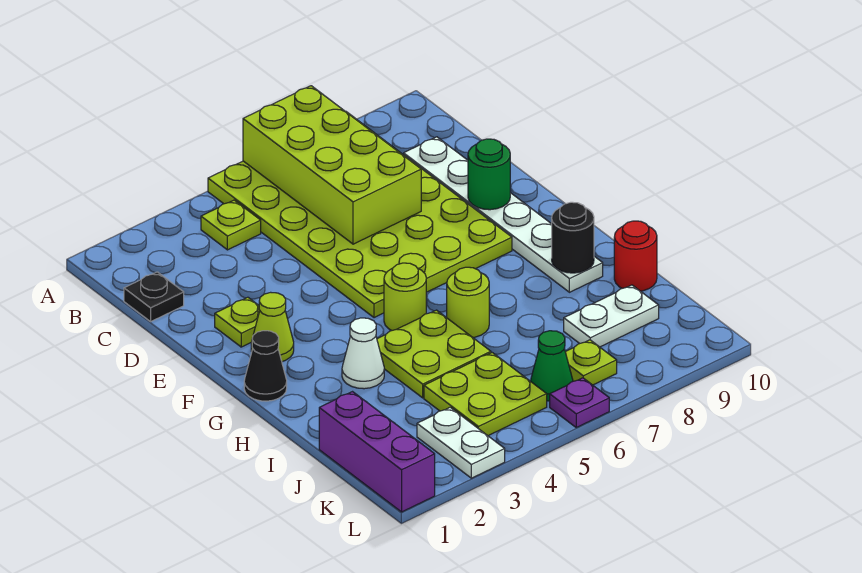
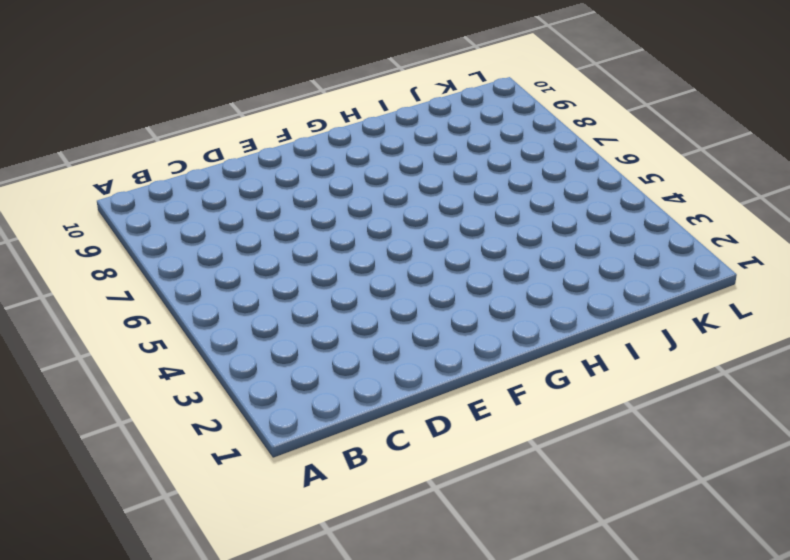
none -> lime 4x6 plate [208,112,512,318]
none -> lime 1x1 plate [201,200,261,250]
none -> black 1x1 plate [124,272,184,322]

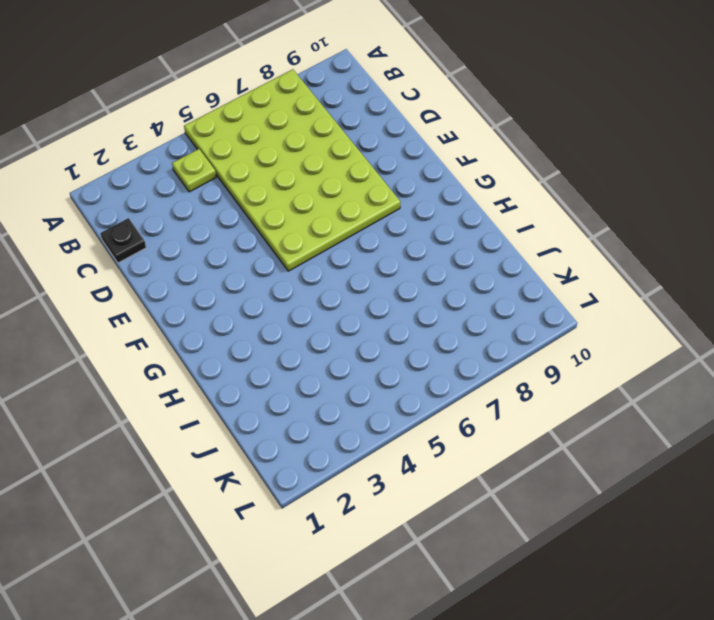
none -> white 1x6 plate [404,137,603,292]
none -> lime 1x1 plate [215,297,260,347]
none -> lime 1x1 cone [251,292,294,362]

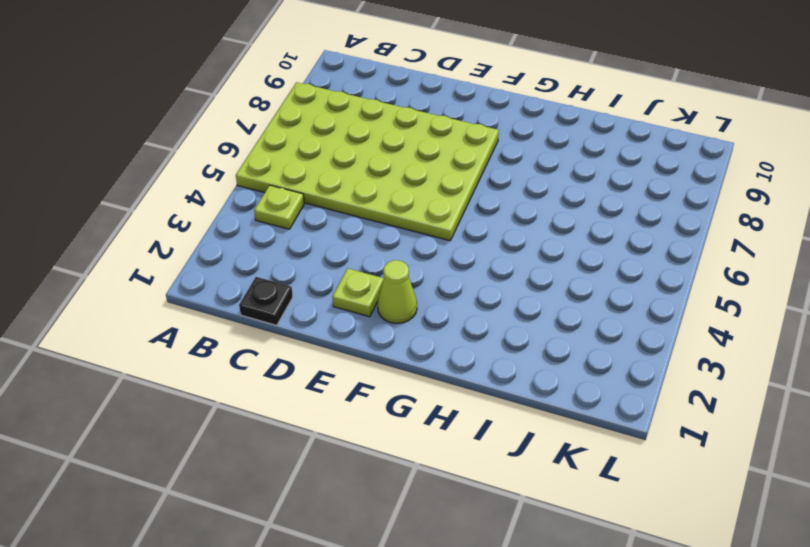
none -> white 1x6 plate [404,137,603,292]
none -> black 1x1 cone [244,331,287,401]
none -> lime 1x1 round brick [384,263,426,331]

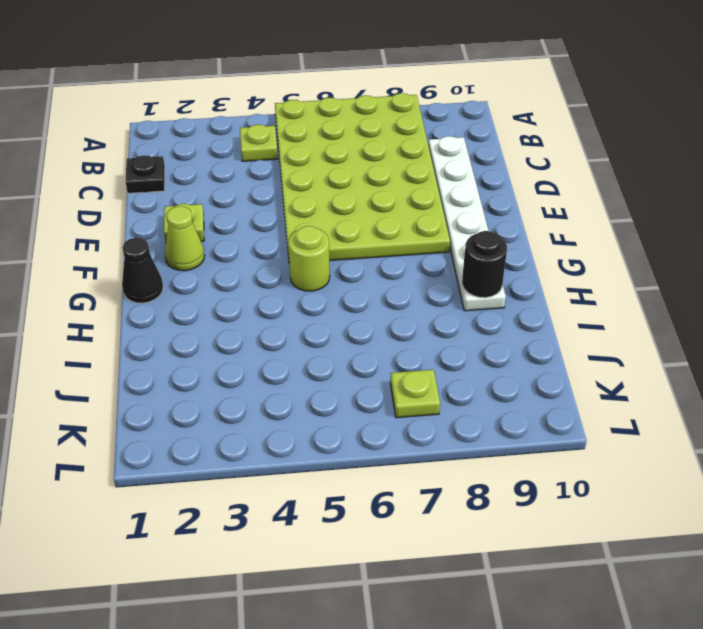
none -> white 1x1 cone [342,318,384,389]
none -> lime 2x2 plate [377,310,491,398]
none -> lime 1x1 round brick [447,267,489,337]

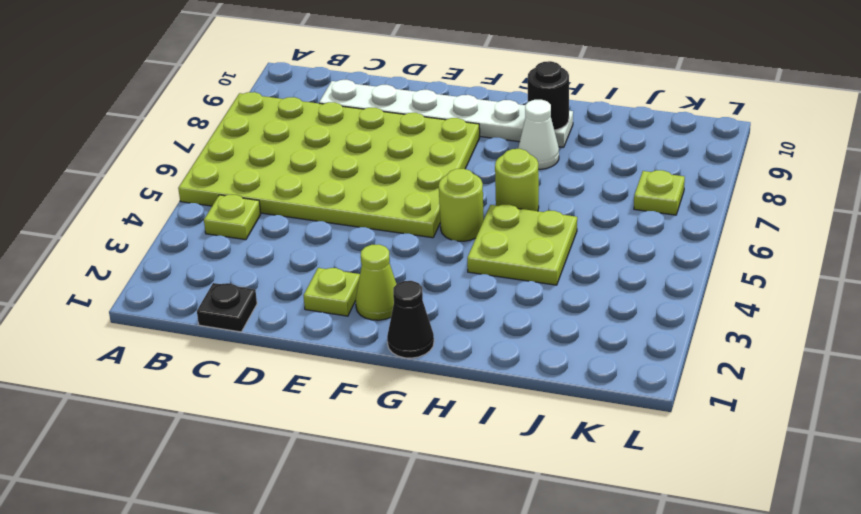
white 1x1 cone [518,100,559,169] -> white 1x1 cone moved to [342,318,384,389]
none -> red 1x1 round brick [614,221,657,291]
none -> purple 1x3 brick [319,392,435,512]
none -> lime 2x2 plate [424,353,547,436]

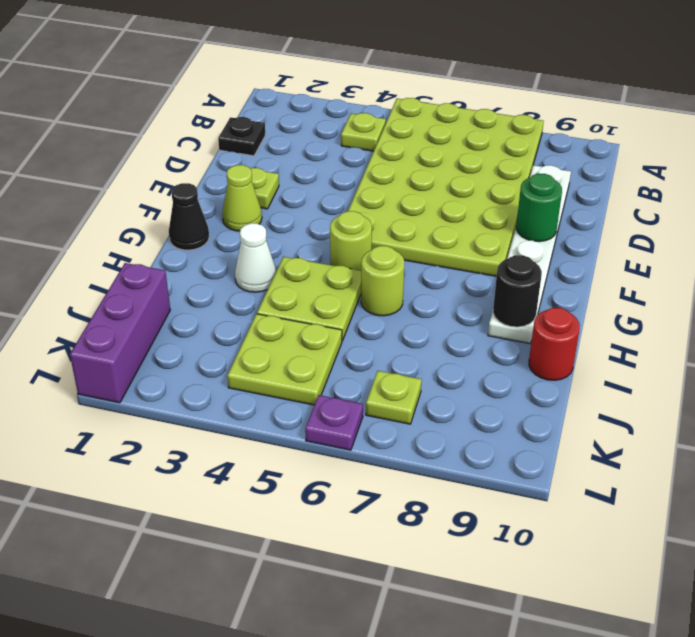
none -> white 1x2 plate [564,285,659,347]
none -> white 1x2 plate [417,407,505,478]
none -> green 1x1 cone [531,331,573,401]

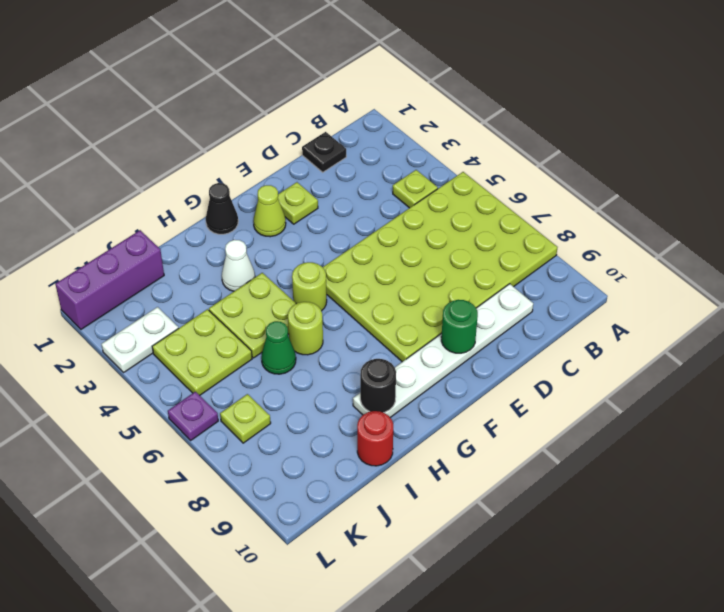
green 1x1 cone [261,321,296,374] -> green 1x1 cone moved to [531,331,573,401]
none -> white 1x2 plate [564,285,659,347]
none -> lime 2x4 brick [243,86,421,244]

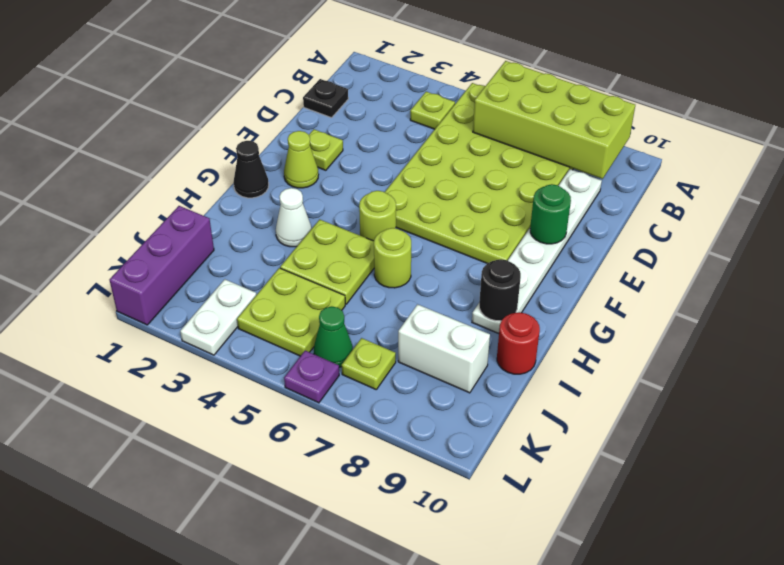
lime 2x4 brick [473,61,635,179] -> lime 2x4 brick turned to [243,86,421,244]
white 1x2 brick [398,304,490,393] -> white 1x2 plate [564,285,659,347]

